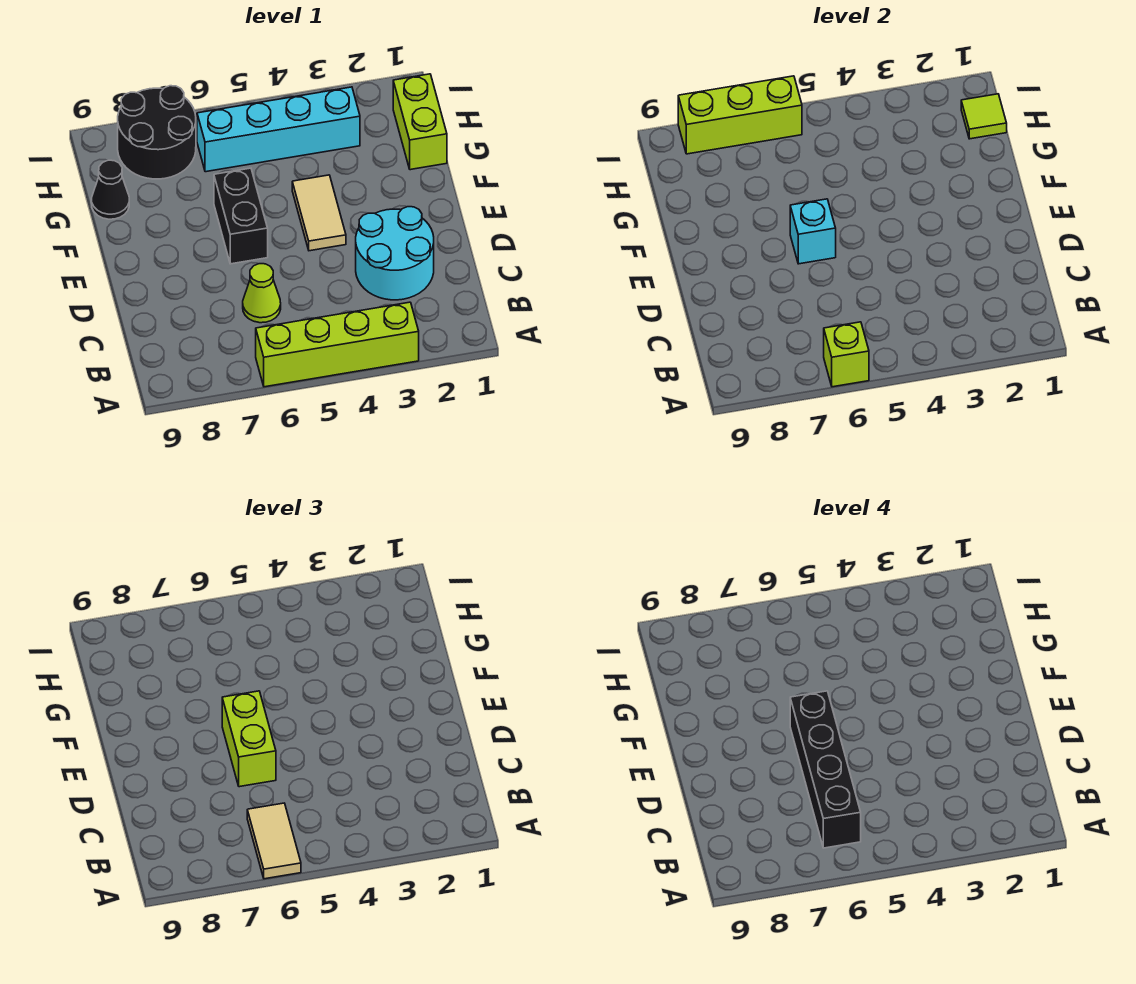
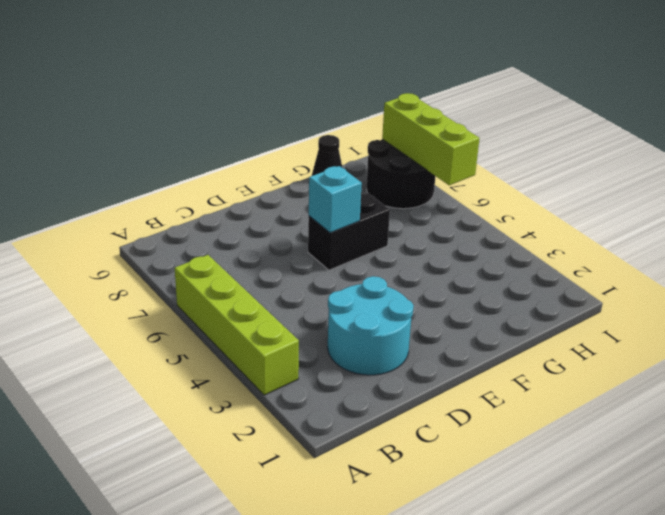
none -> lime 1x1 cone [243,264,281,323]
none -> tan 1x2 tile [292,175,346,251]
none -> lime 1x2 brick [393,74,447,170]

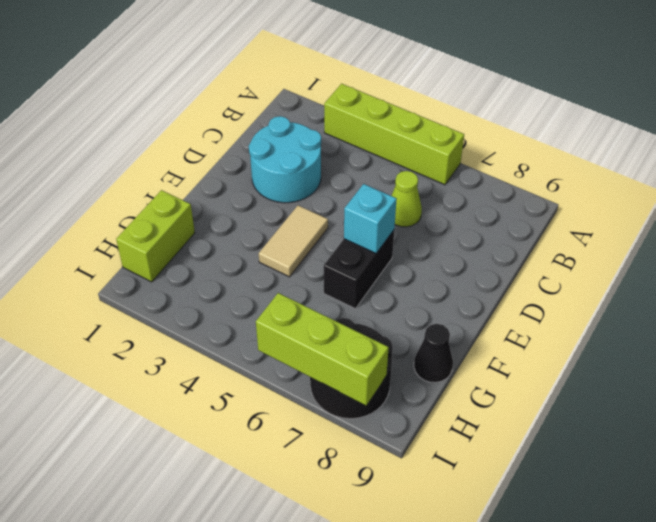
none -> cyan 1x4 brick [197,87,360,172]
none -> lime 1x1 brick [824,322,869,387]
none -> lime 1x1 tile [961,94,1007,139]

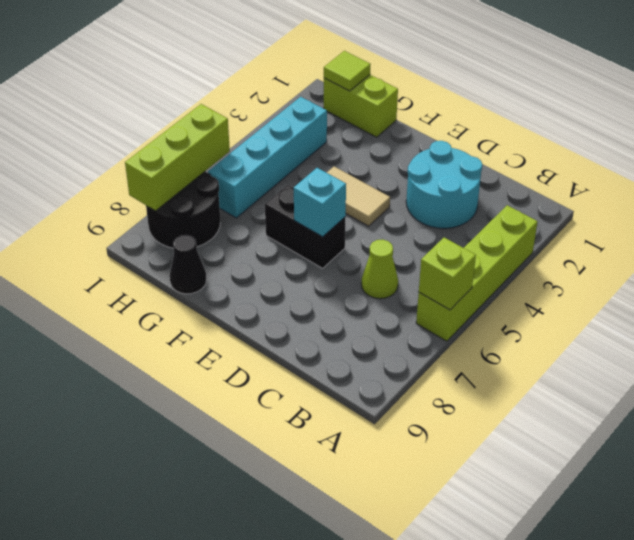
none -> tan 1x2 tile [247,803,301,879]
none -> lime 1x2 brick [222,691,276,787]
none -> black 1x4 brick [790,691,861,848]

